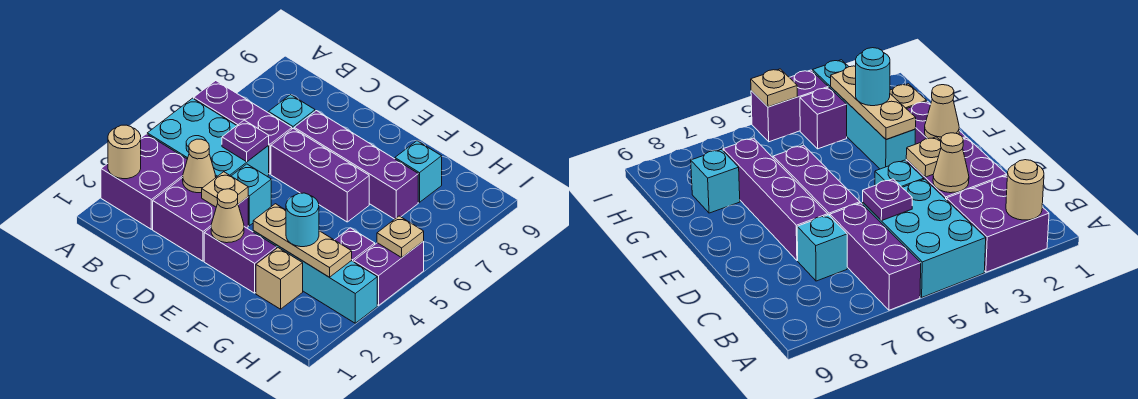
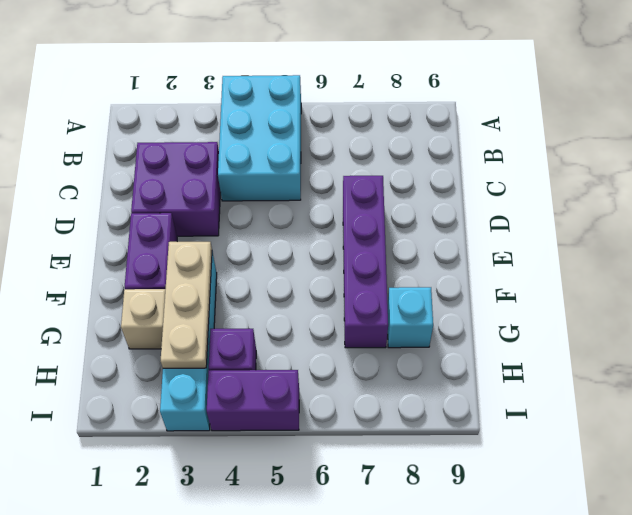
none -> purple 2x2 brick [101,134,187,229]
none -> purple 1x3 brick [194,81,292,174]
none -> cyan 1x1 brick [268,95,315,129]

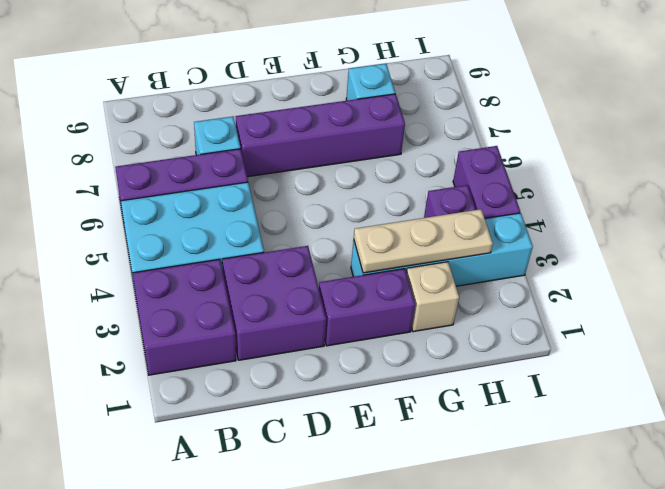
none -> cyan 1x1 brick [232,164,271,226]
none -> purple 1x3 brick [271,128,369,222]
none -> tan 1x1 round brick [108,125,141,179]

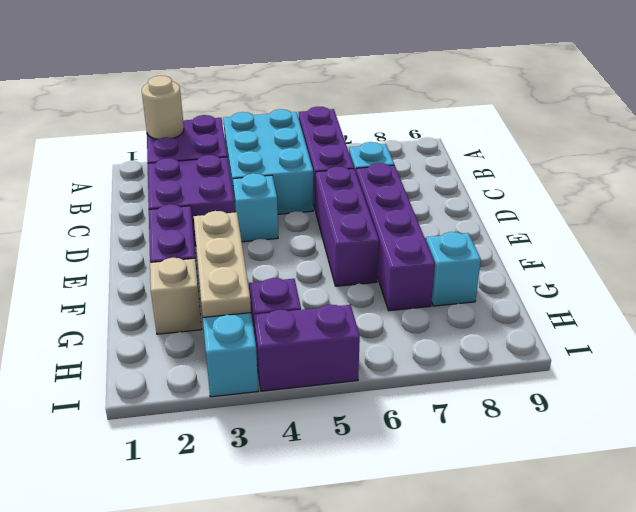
none -> tan 1x1 cone [183,139,216,193]
none -> purple 1x1 plate [222,120,269,162]
none -> tan 1x1 plate [202,172,248,207]

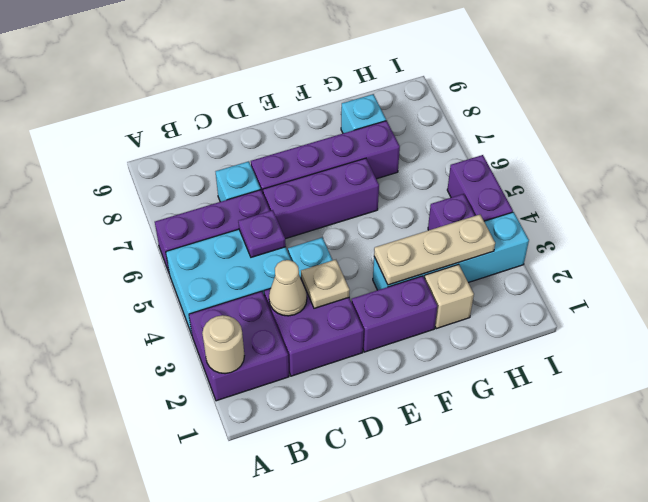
none -> tan 1x1 cone [211,189,244,243]
none -> tan 1x1 plate [377,216,424,257]
none -> cyan 1x1 round brick [286,193,319,247]

